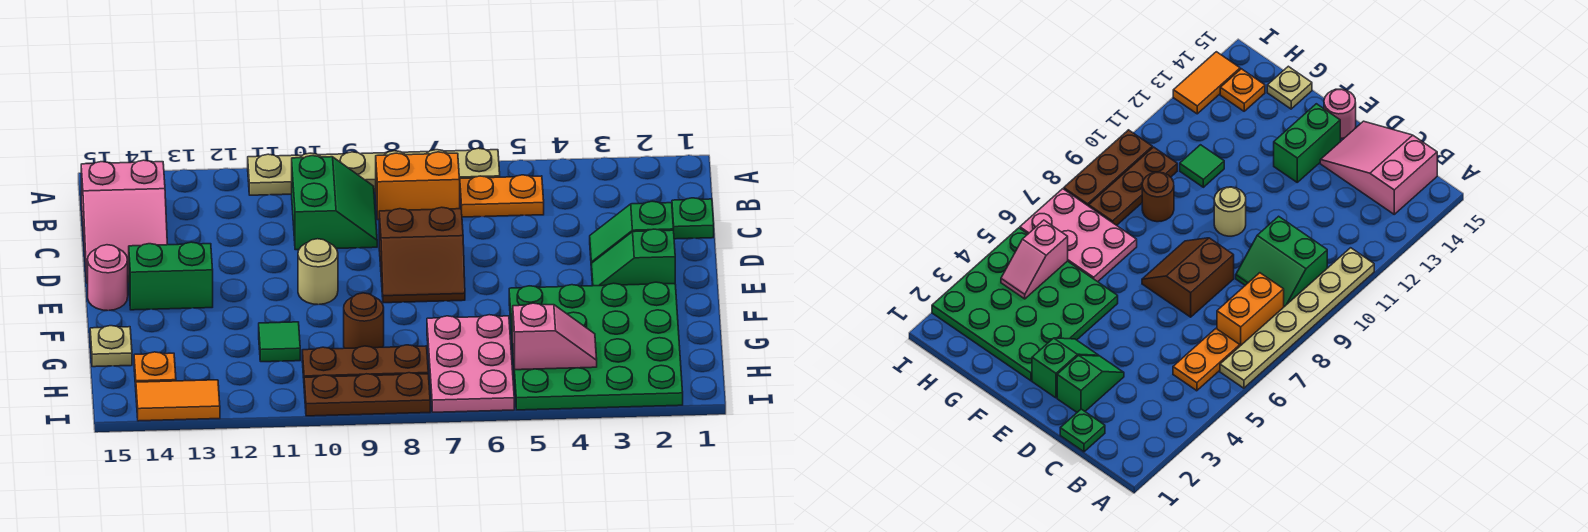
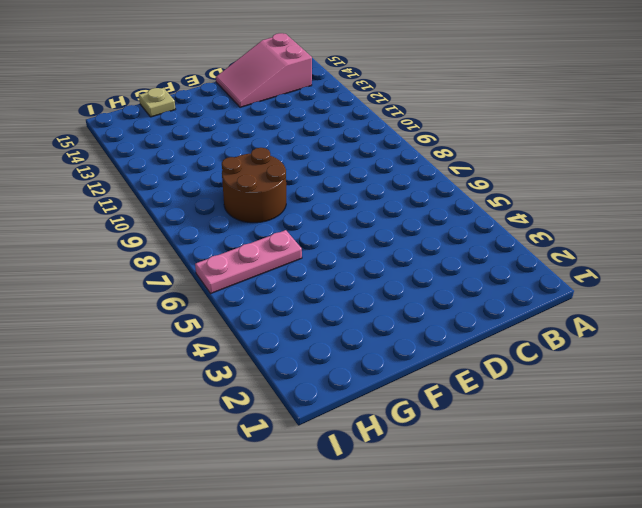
brown 2x2 round brick [222,148,286,223] -> brown 1x1 round brick [344,293,384,348]
pink 1x3 plate [195,230,302,294] -> pink 2x3 plate [427,315,514,412]
none -> tan 1x6 plate [248,148,500,195]
none -> orange 1x2 plate [460,175,544,217]
none -> orange 1x2 brick [376,152,460,220]

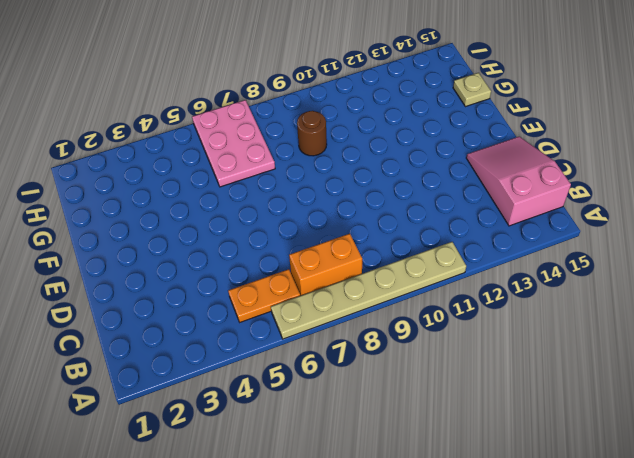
none -> green 2x2 slope [292,156,377,250]
none -> green 1x1 plate [672,198,714,239]
none -> green 1x2 slope [590,201,674,263]

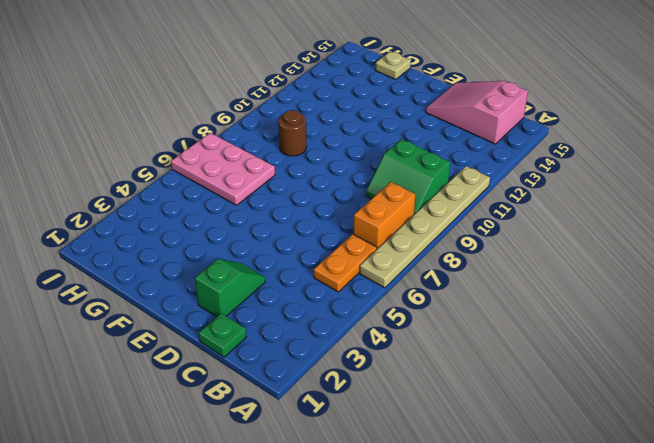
none -> brown 2x2 slope [379,207,465,303]
none -> green 1x2 slope [591,229,675,286]
none -> tan 1x1 round brick [298,239,338,305]

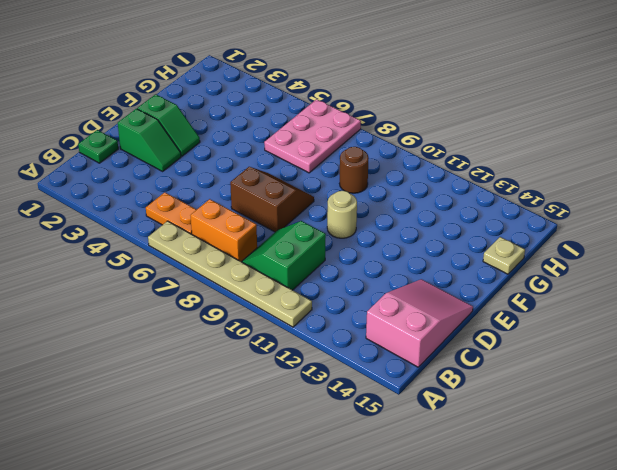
none -> green 1x2 brick [129,242,213,310]
none -> pink 1x1 round brick [88,245,128,311]
none -> green 4x4 plate [509,282,683,410]

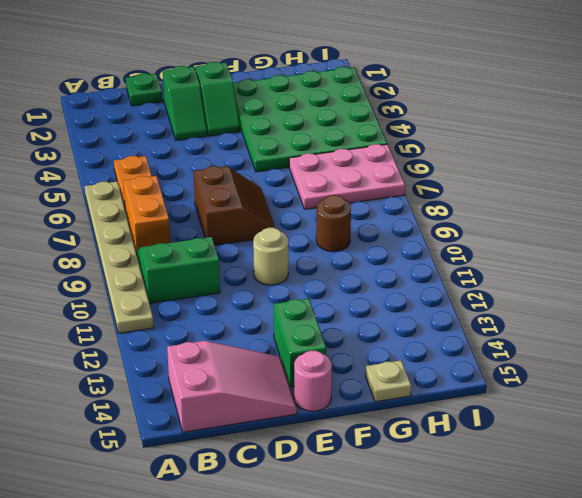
none -> green 1x1 tile [259,322,300,362]
none -> brown 1x3 plate [302,345,428,378]
none -> orange 1x1 plate [134,352,176,387]

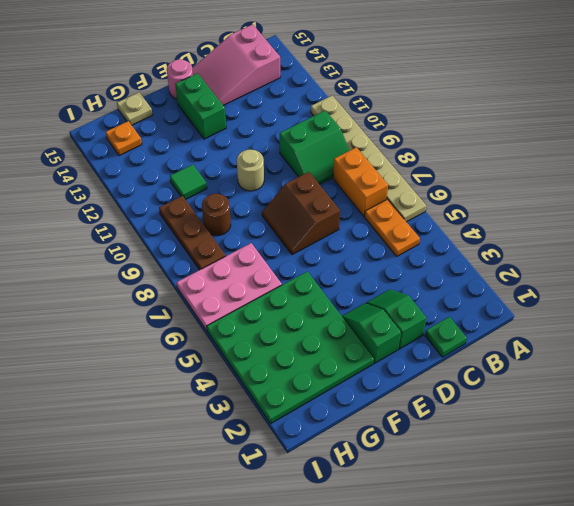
none -> brown 1x3 plate [304,373,430,416]
none -> orange 1x2 tile [136,380,220,421]
none -> pink 1x2 slope [513,303,597,370]

